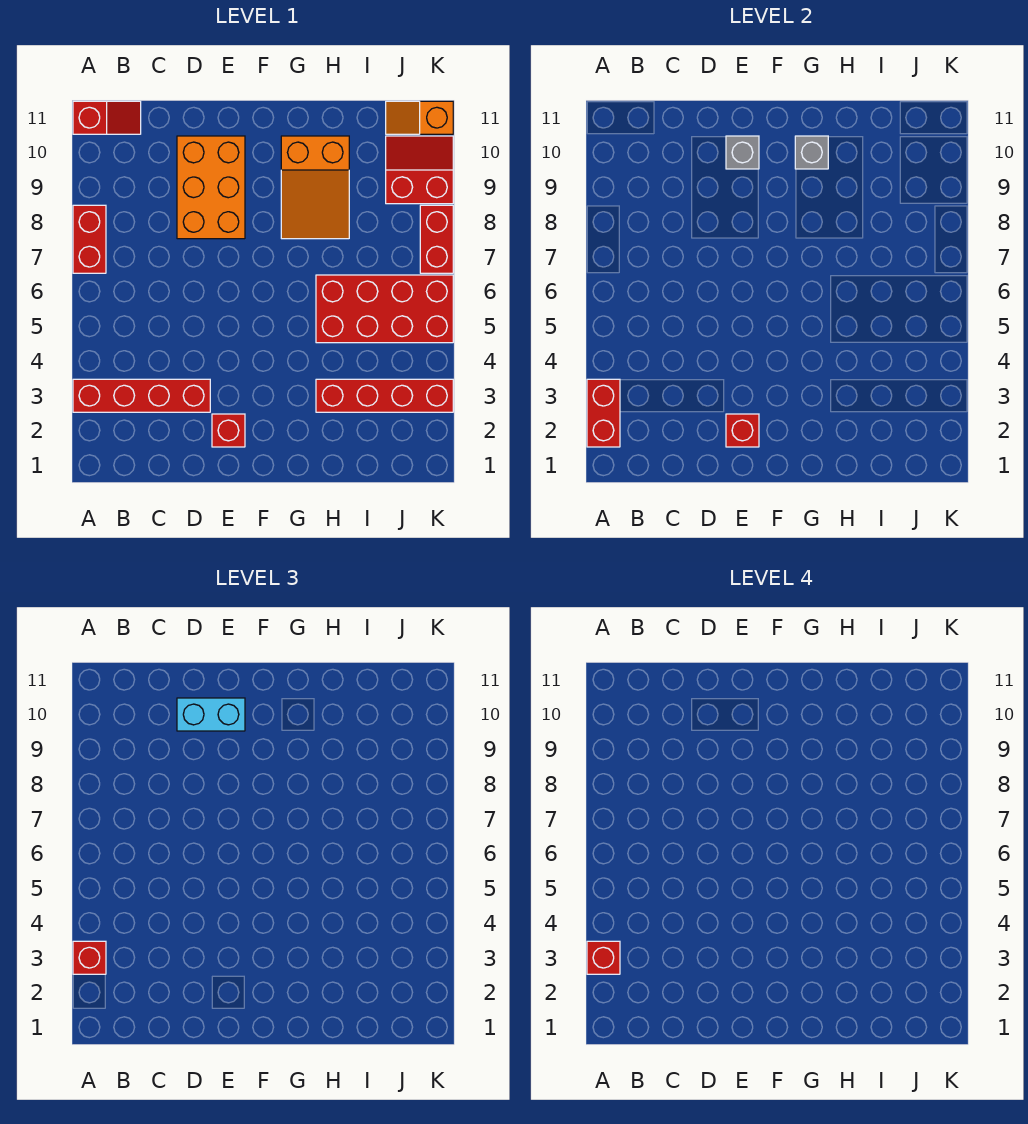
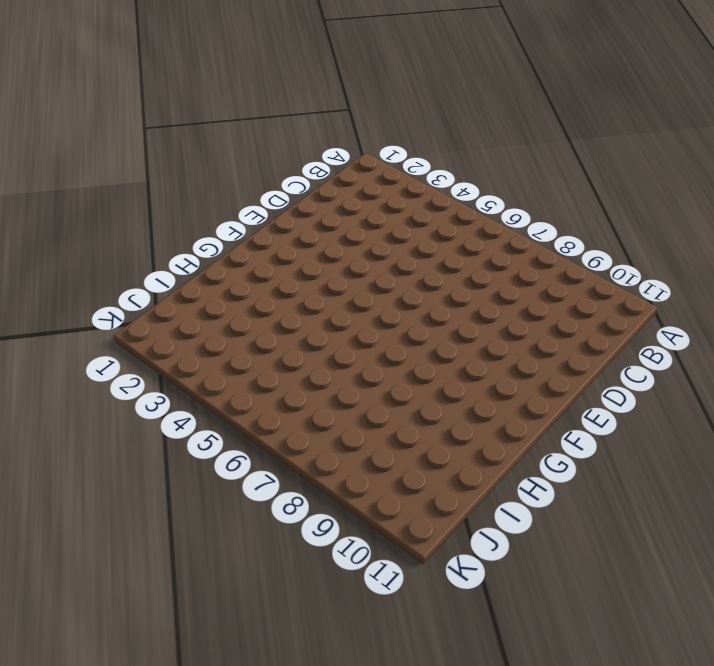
none -> red 1x4 brick [73,379,210,412]
none -> red 1x2 brick [73,205,106,273]
none -> red 1x2 slope [73,101,141,134]

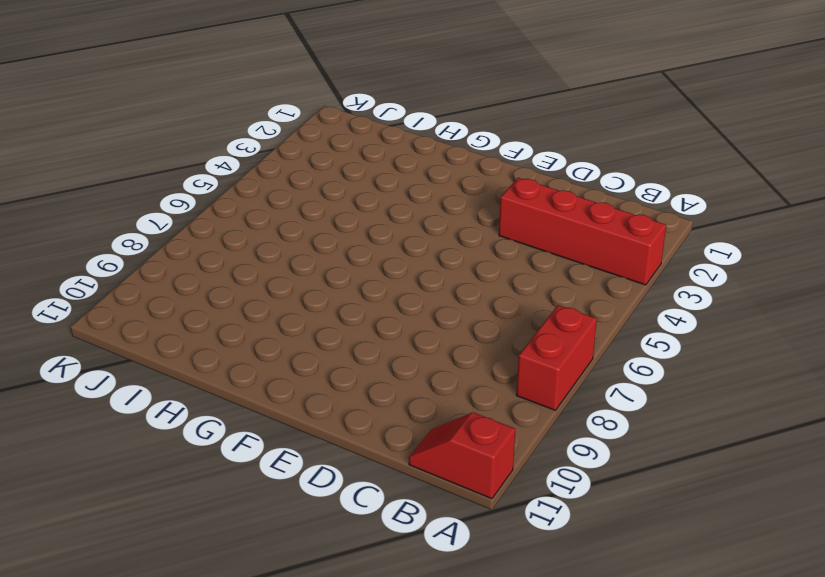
none -> orange 2x3 brick [177,136,245,239]
none -> red 1x1 brick [212,414,245,447]
none -> orange 2x3 slope [281,136,349,239]

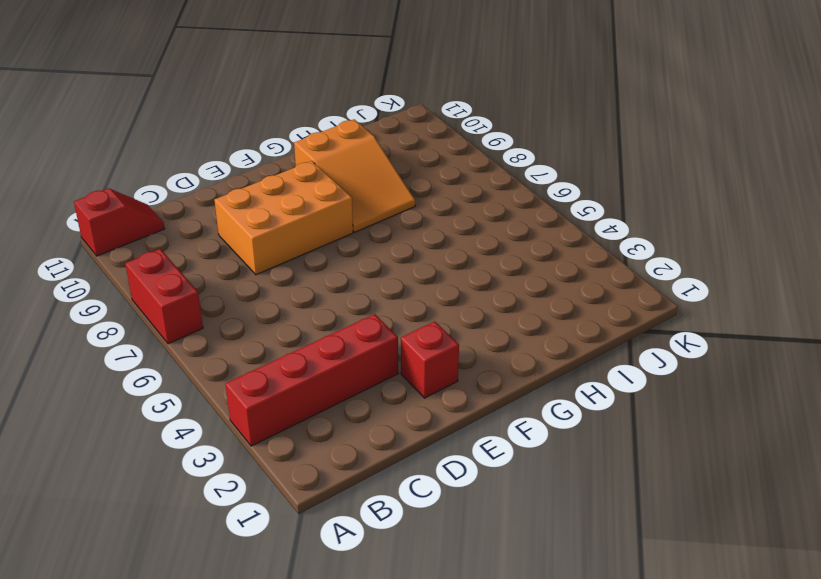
orange 2x3 brick [214,161,353,275] -> orange 2x3 brick turned to [177,136,245,239]
none -> red 1x4 brick [316,379,453,412]
none -> red 2x4 brick [316,275,453,343]
none -> red 2x2 slope [386,136,453,204]

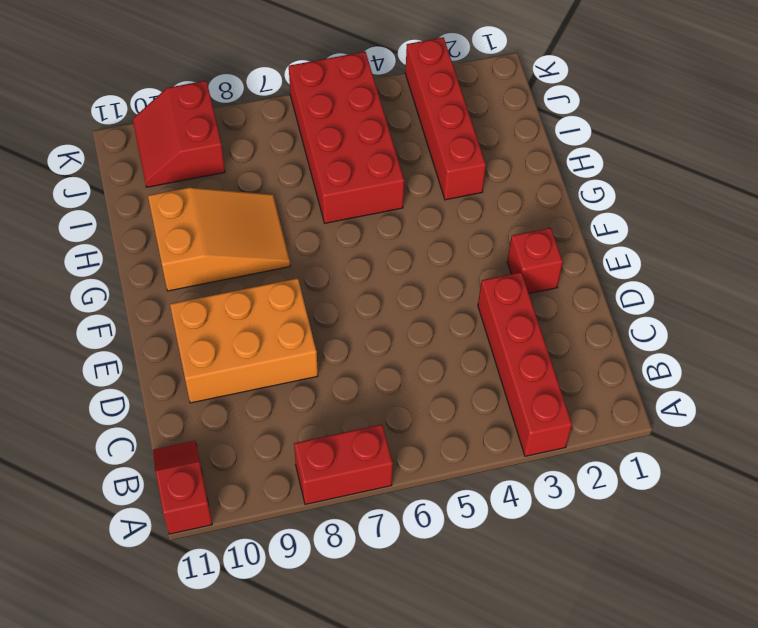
none -> orange 1x2 slope [386,101,453,134]
none -> red 1x2 brick [420,205,453,273]
none -> red 1x2 brick [587,379,620,447]

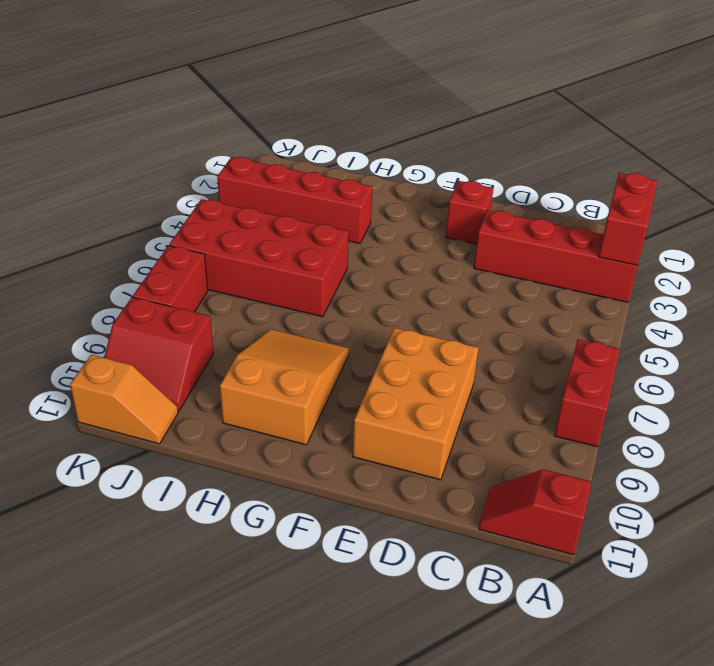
none -> red 1x1 brick [726,414,759,447]
none -> grey 1x1 brick [726,136,759,169]
none -> grey 1x1 brick [795,136,828,169]

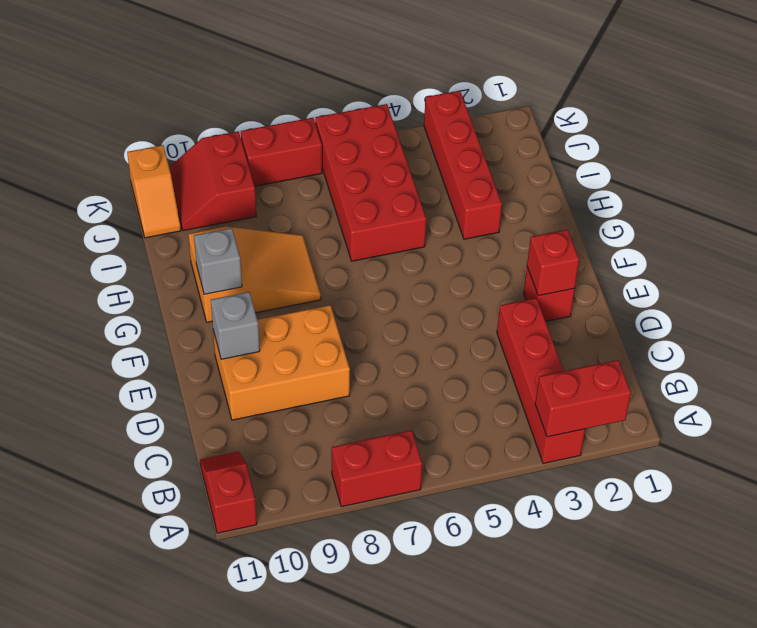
none -> red 1x1 brick [73,941,106,974]
none -> cyan 1x2 brick [177,698,245,731]
none -> red 1x1 brick [587,941,620,974]

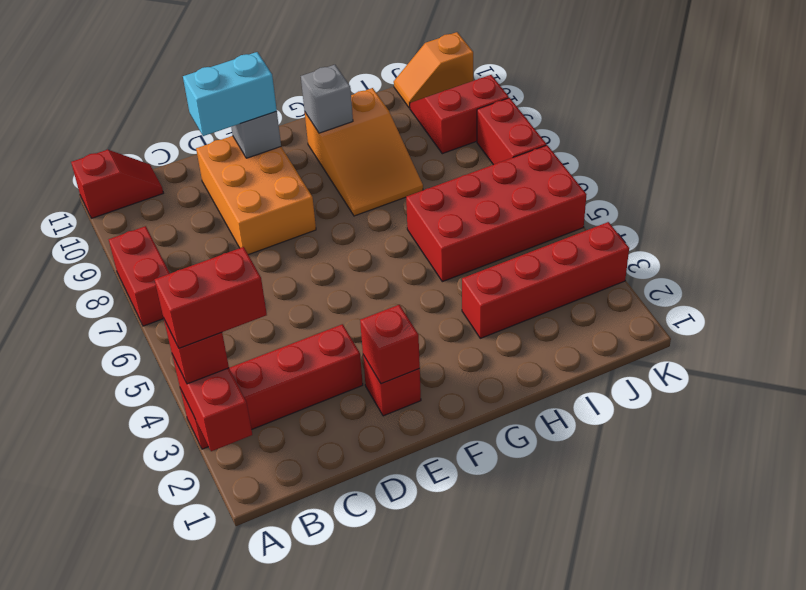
red 1x2 brick [155,247,267,348] -> red 1x1 brick [587,941,620,974]

